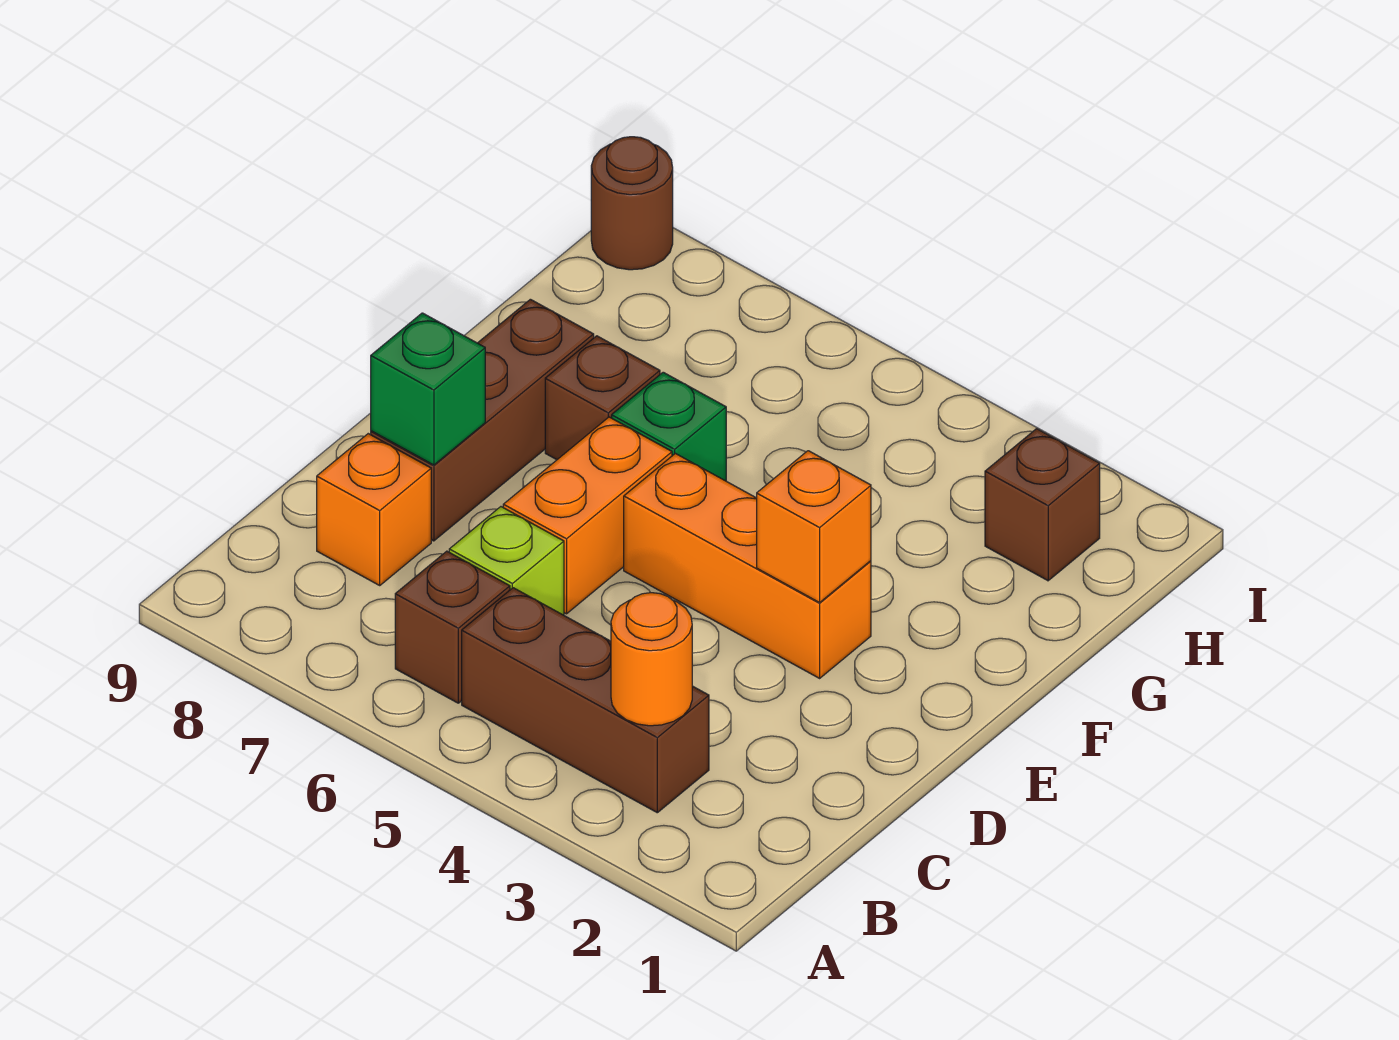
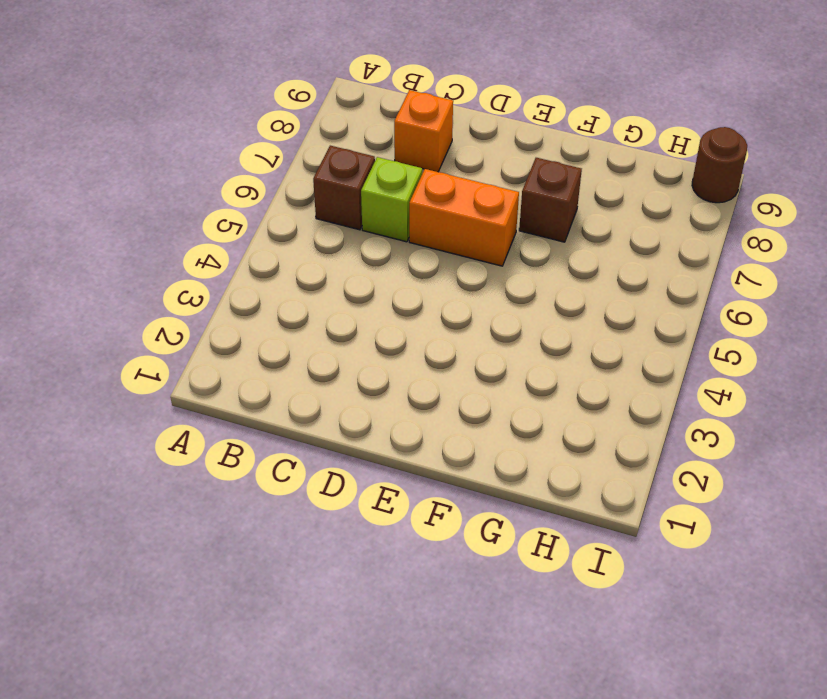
none -> brown 1x3 brick [462,588,709,813]
none -> brown 1x3 brick [371,299,594,541]
none -> orange 1x3 brick [624,453,871,678]

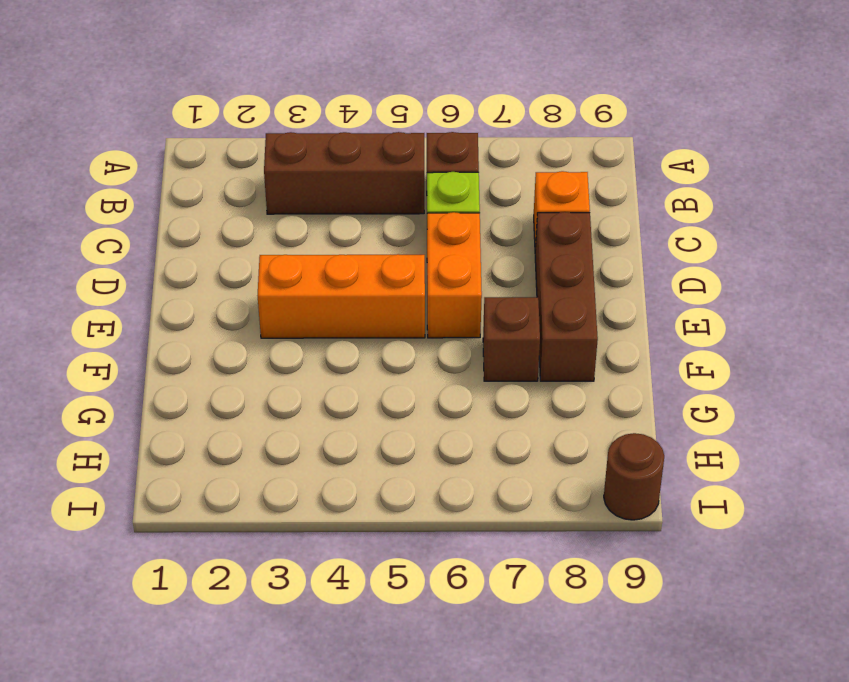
none -> green 1x1 brick [612,372,726,481]
none -> brown 1x1 brick [985,429,1100,581]
none -> orange 1x1 round brick [611,593,692,726]

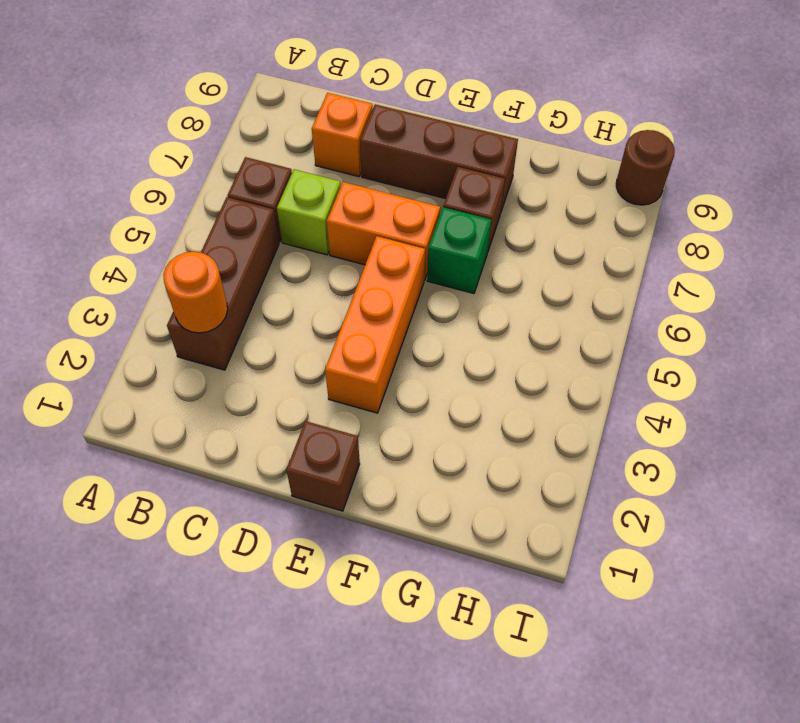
brown 1x1 brick [286,421,360,511] -> brown 1x1 brick moved to [985,429,1100,581]
none -> green 1x1 brick [371,313,485,465]
none -> orange 1x1 brick [757,451,871,603]

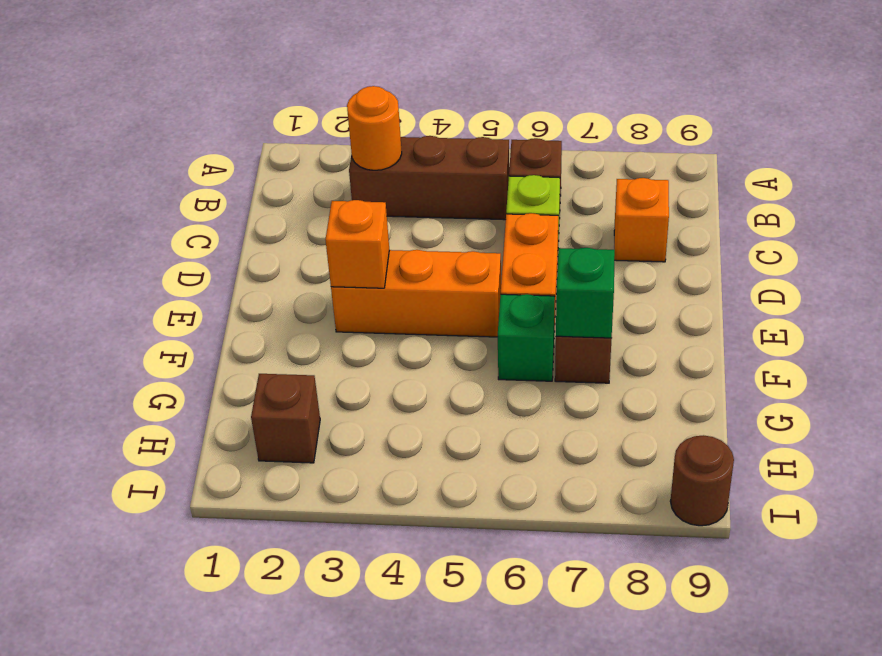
green 1x1 brick [556,248,615,338] -> green 1x1 brick moved to [371,313,485,465]
none -> brown 1x3 brick [371,299,594,541]

